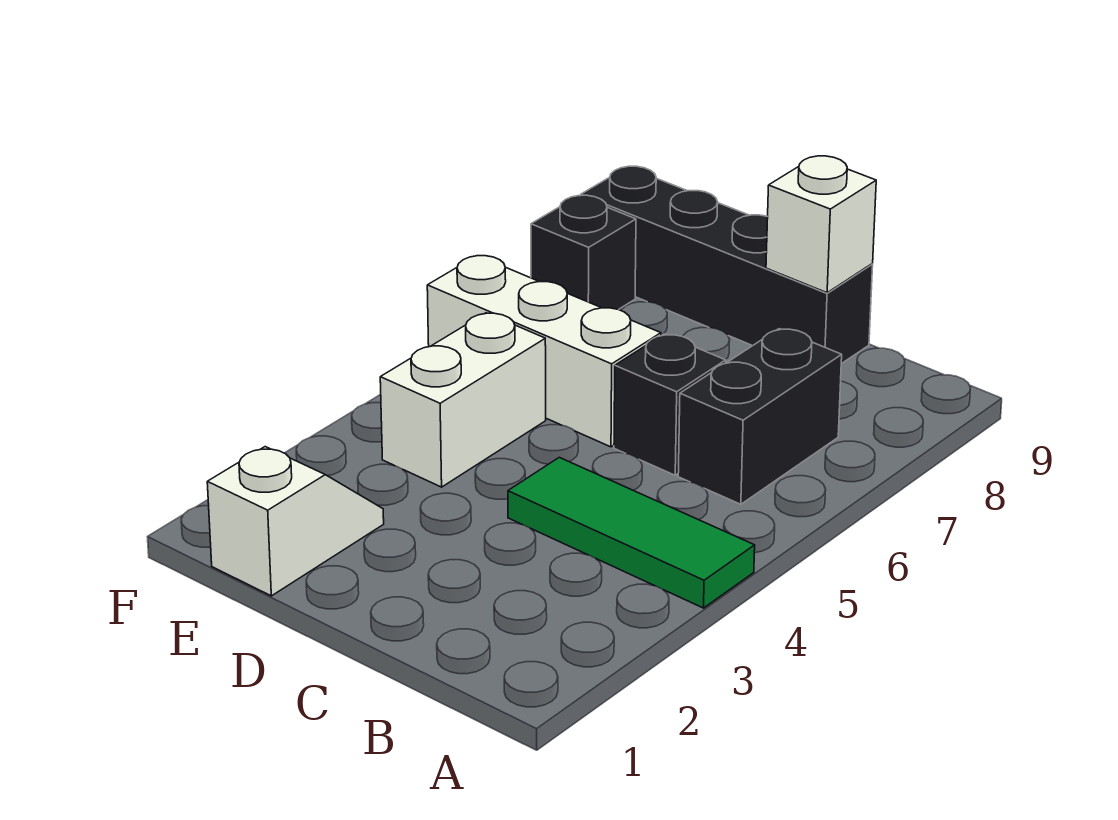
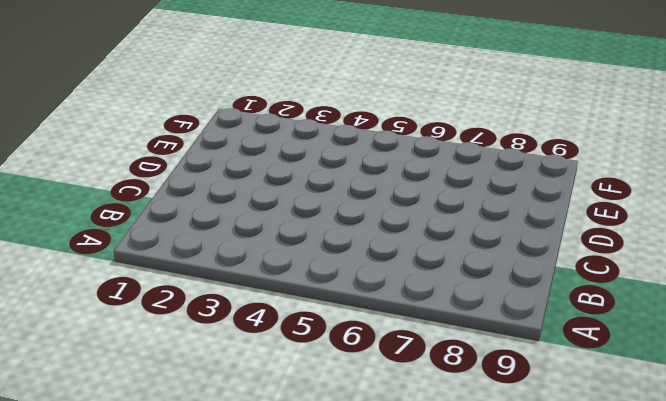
none -> green 1x3 tile [508,457,755,608]
none -> black 1x2 brick [678,329,842,504]

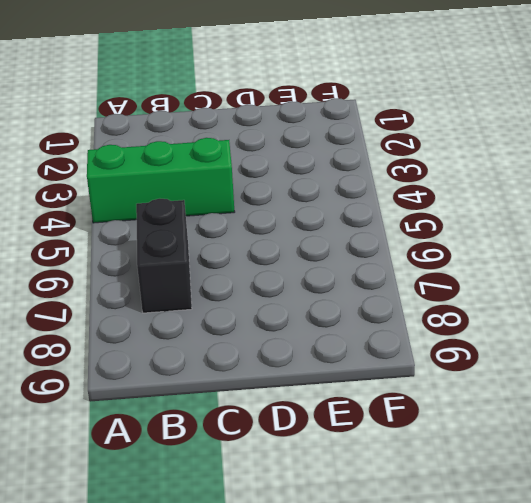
green 1x3 brick [87,138,235,223] -> green 1x3 tile [508,457,755,608]
none -> black 1x1 brick [614,334,726,475]
none -> black 1x4 brick [581,166,873,364]

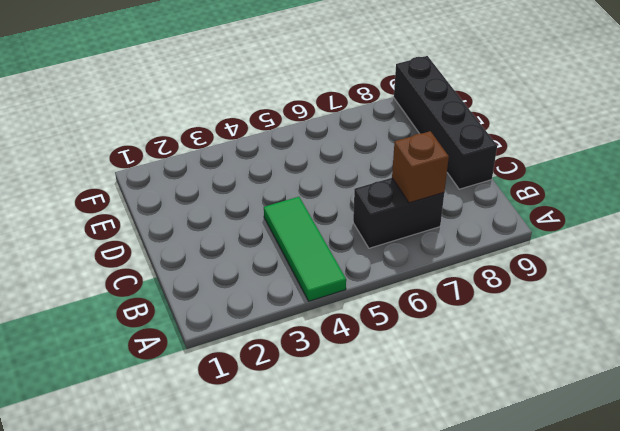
brown 1x1 brick [392,131,449,203] -> none
none -> black 1x1 brick [614,334,726,475]
none -> white 1x3 brick [427,256,661,447]

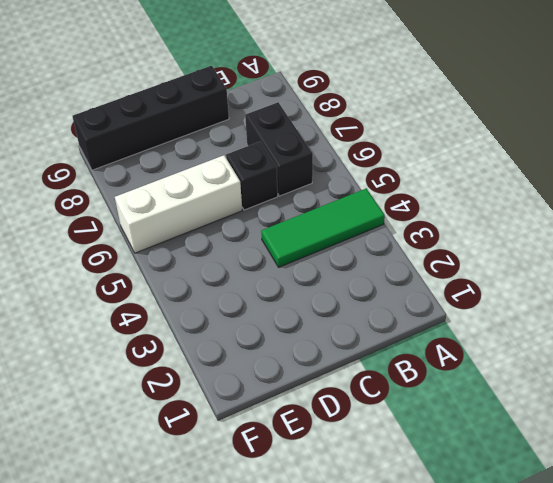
none -> white 1x2 slope [207,447,384,596]
none -> white 1x2 brick [380,313,546,487]

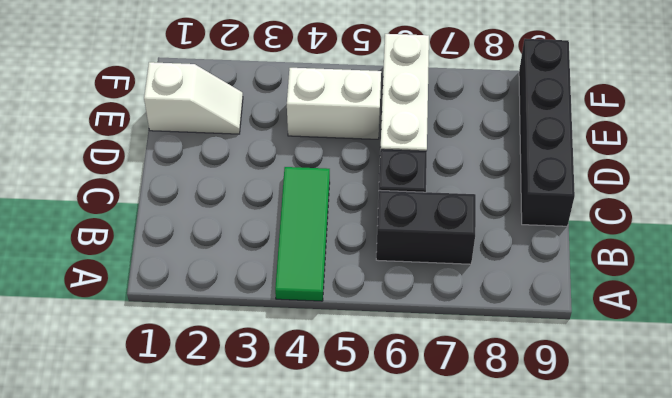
none -> black 1x1 brick [531,195,636,310]
none -> white 1x1 brick [766,156,876,293]

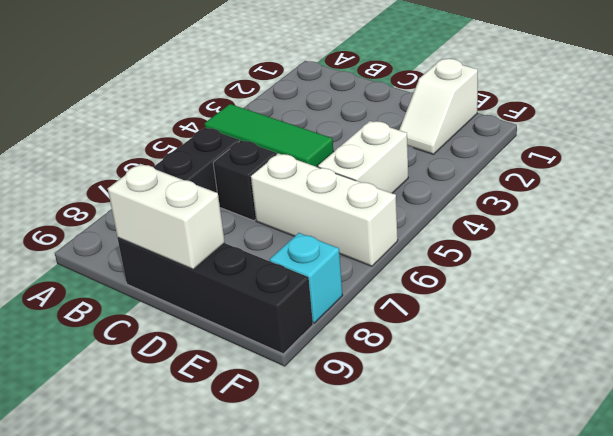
white 1x2 brick [108,164,225,269] -> white 1x1 brick [766,156,876,293]
cyan 1x1 brick [269,233,343,323] -> black 1x1 brick [531,195,636,310]

